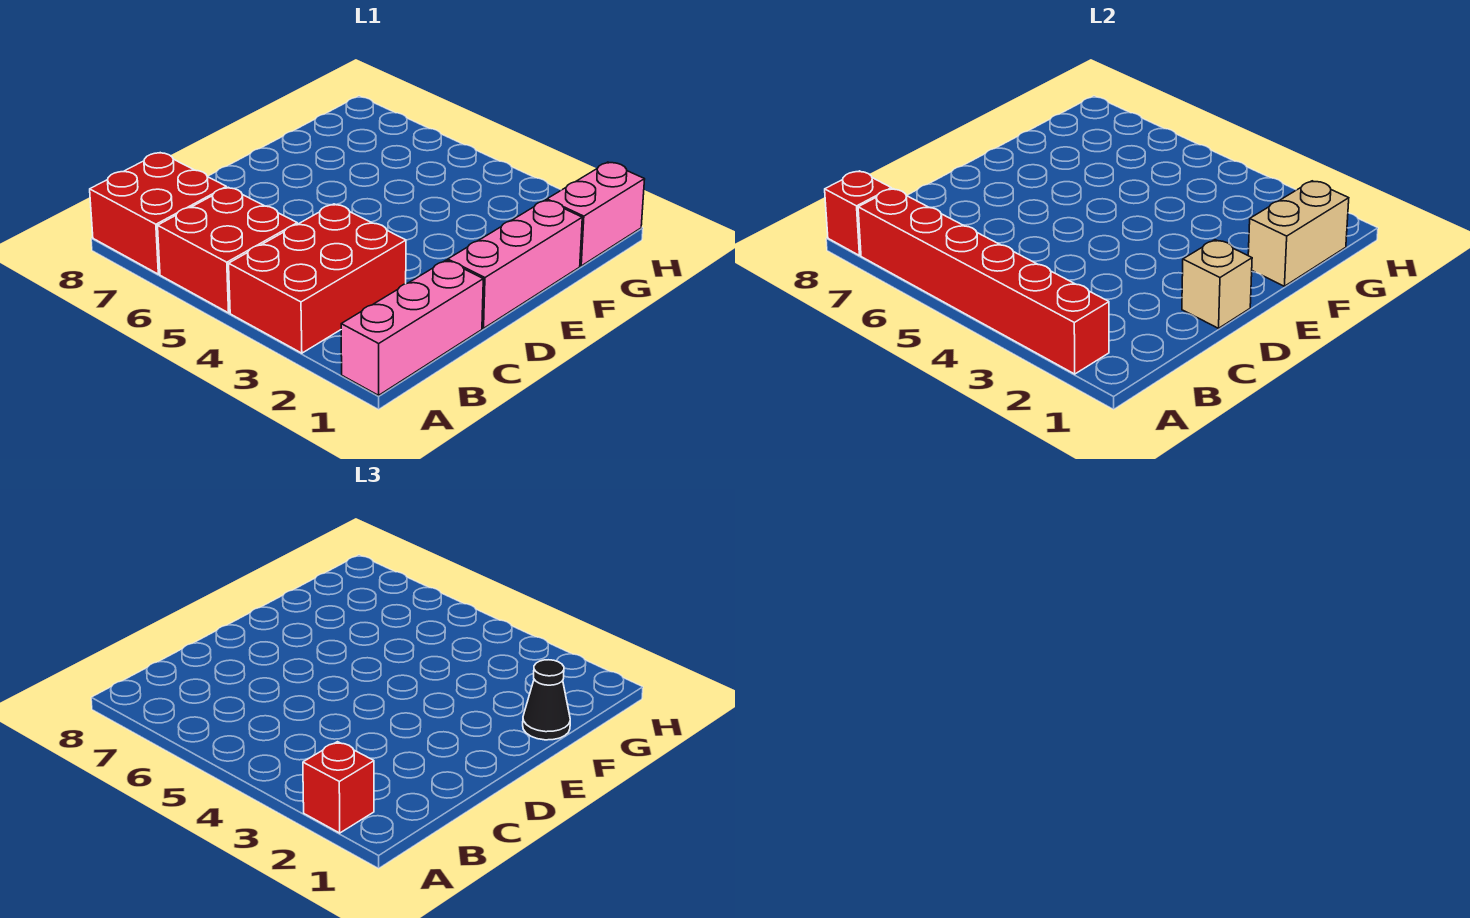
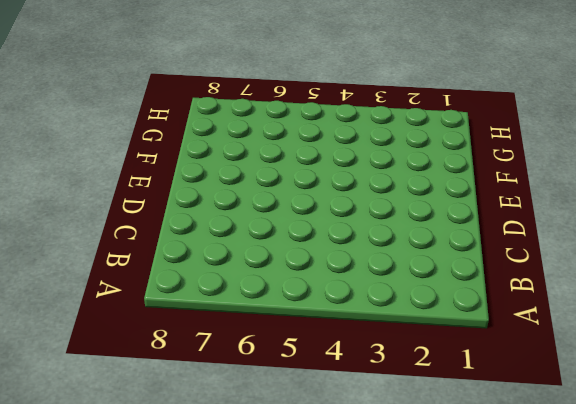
none -> pink 1x3 brick [341,260,483,395]
none -> red 2x3 brick [229,204,406,353]
none -> red 2x2 brick [158,187,297,313]

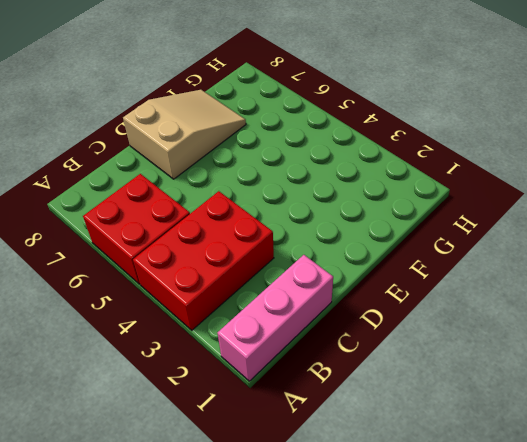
tan 2x3 slope [123,90,246,179] -> none
none -> red 2x2 brick [90,153,226,274]
none -> pink 1x3 brick [448,200,582,328]
none -> pink 1x2 brick [547,162,645,266]

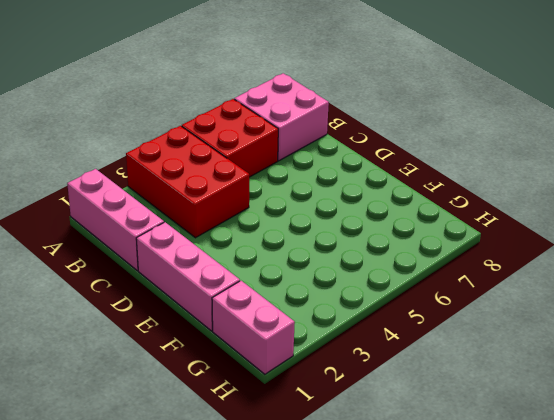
pink 2x2 brick [234,73,329,161] -> red 2x2 brick [90,153,226,274]
none -> red 1x6 brick [858,189,1109,374]
none -> red 1x1 brick [825,171,891,256]
none -> tan 1x1 brick [1182,240,1252,328]

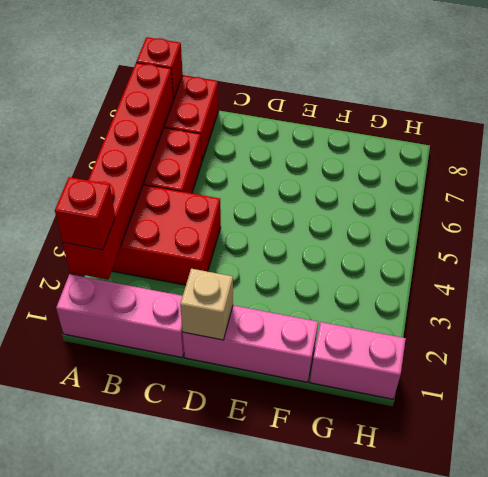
none -> tan 1x2 brick [1248,181,1349,286]
none -> black 1x1 cone [523,660,570,740]

